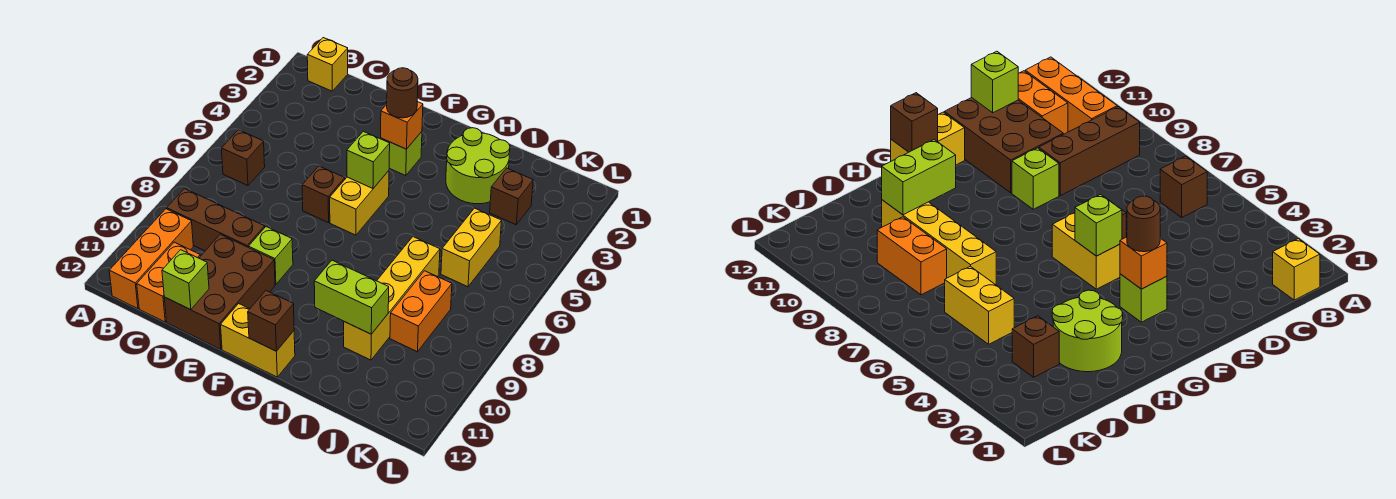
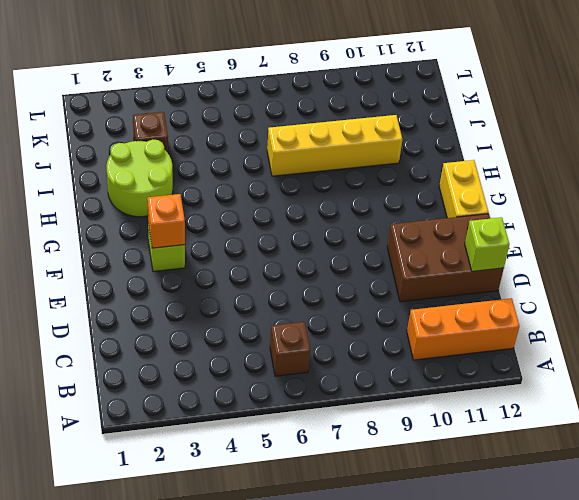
none -> yellow 1x1 brick [307,38,348,91]
none -> brown 1x3 brick [167,189,265,251]
none -> orange 1x2 brick [137,242,200,322]

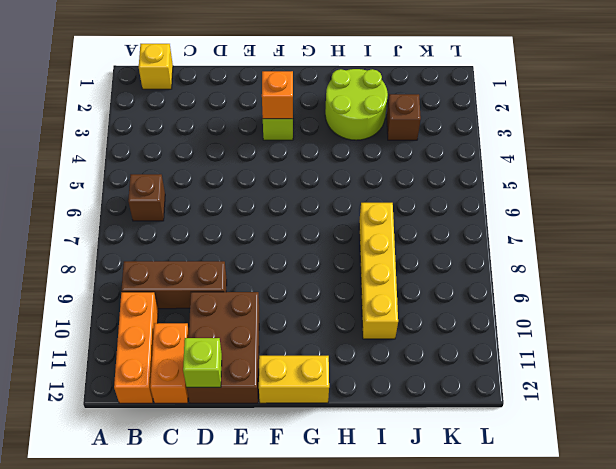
none -> brown 1x1 brick [302,166,345,223]
none -> lime 1x1 brick [249,227,293,284]
none -> yellow 1x2 brick [330,171,389,235]

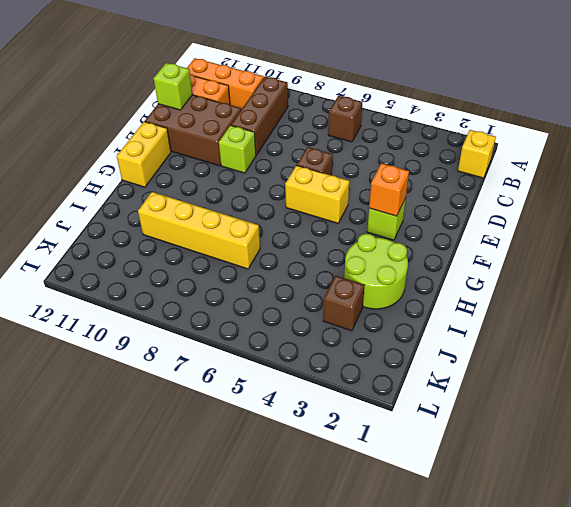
none -> yellow 1x2 brick [441,208,502,287]
none -> orange 1x2 brick [390,271,452,352]
none -> lime 1x1 brick [347,131,390,188]

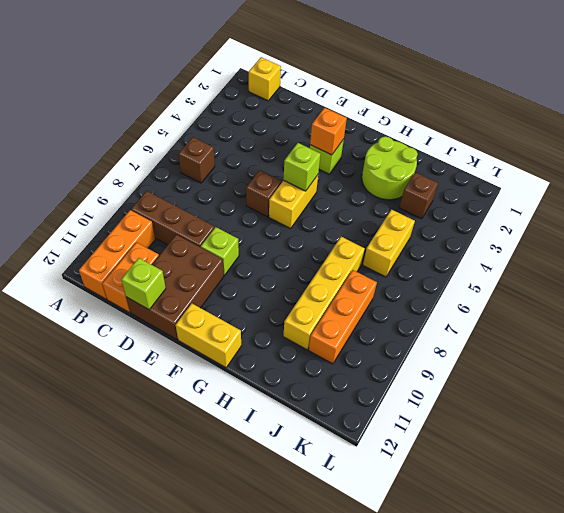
orange 1x3 brick [309,270,377,364] -> orange 1x2 brick [390,271,452,352]
none -> brown 1x1 brick [248,291,294,351]
none -> lime 1x2 brick [314,260,389,334]
none -> brown 1x1 round brick [387,68,418,118]

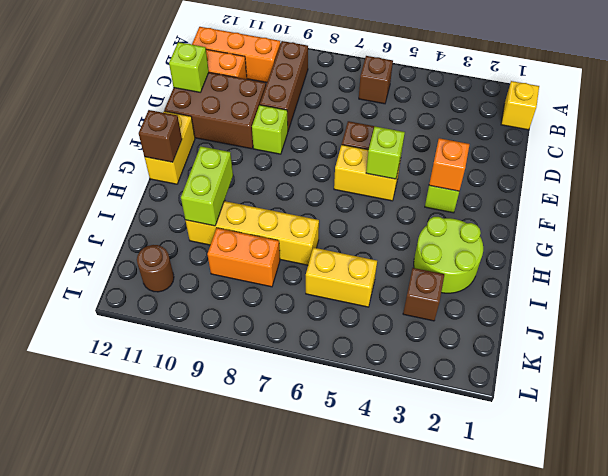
brown 1x1 round brick [137,245,174,292] -> brown 1x1 round brick moved to [387,68,418,118]

